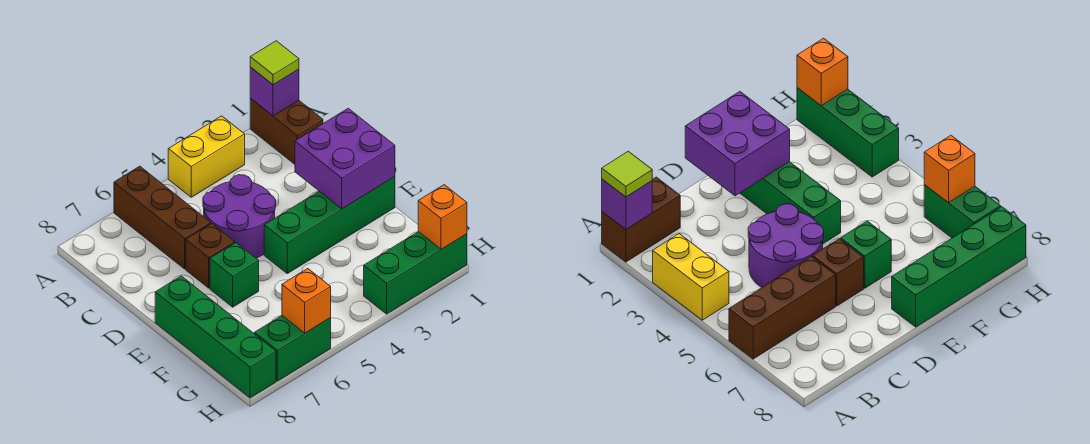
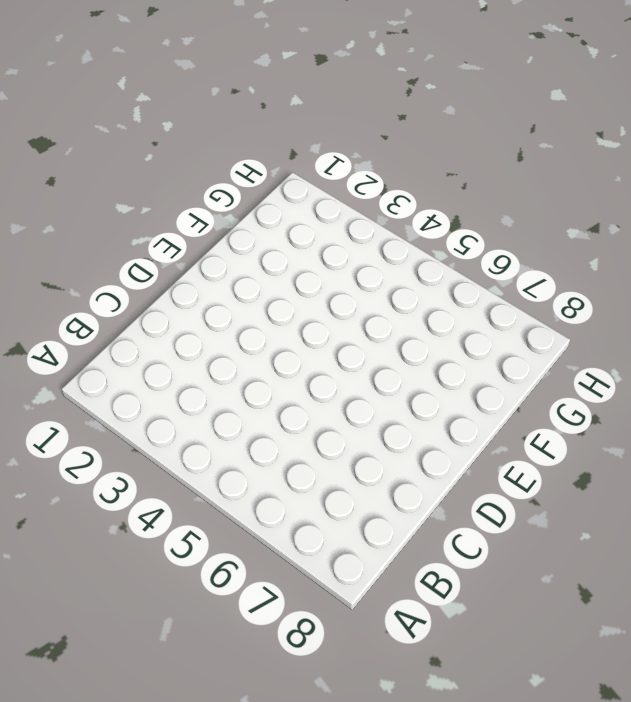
none -> brown 1x2 brick [250,98,323,164]
none -> yellow 1x2 brick [168,116,245,197]
none -> brown 1x3 brick [114,166,211,269]

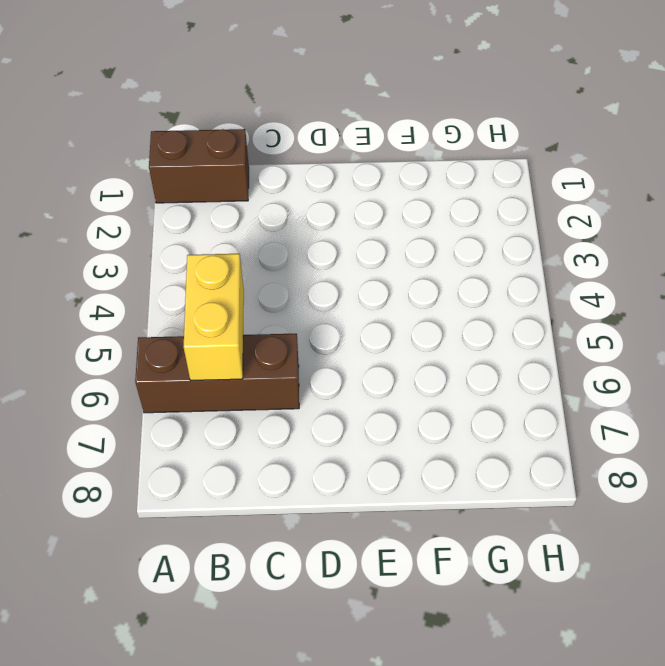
yellow 1x2 brick [184,254,244,381] -> yellow 1x2 brick moved to [168,116,245,197]
none -> purple 2x2 round brick [203,175,276,258]
none -> brown 1x1 brick [186,223,235,288]
none -> green 1x4 brick [264,177,395,273]

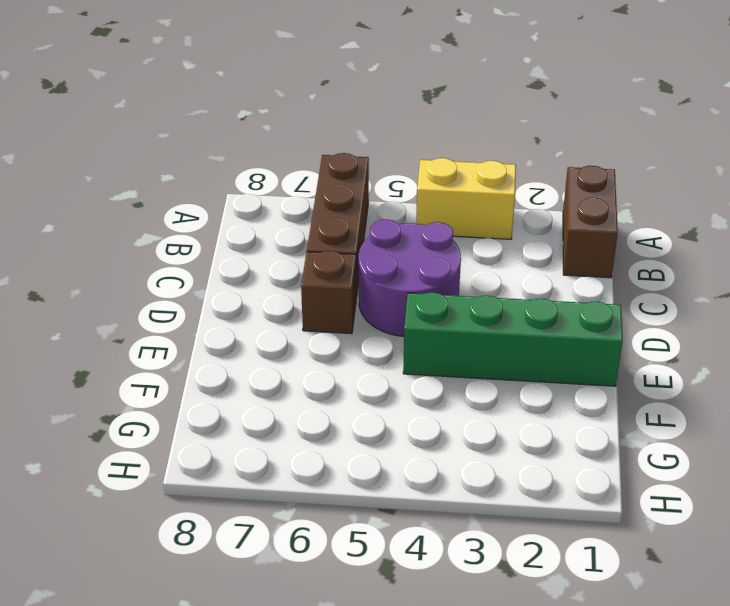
none -> green 1x1 brick [210,243,259,307]
none -> green 1x4 brick [155,276,276,398]
none -> green 1x3 brick [364,232,467,314]

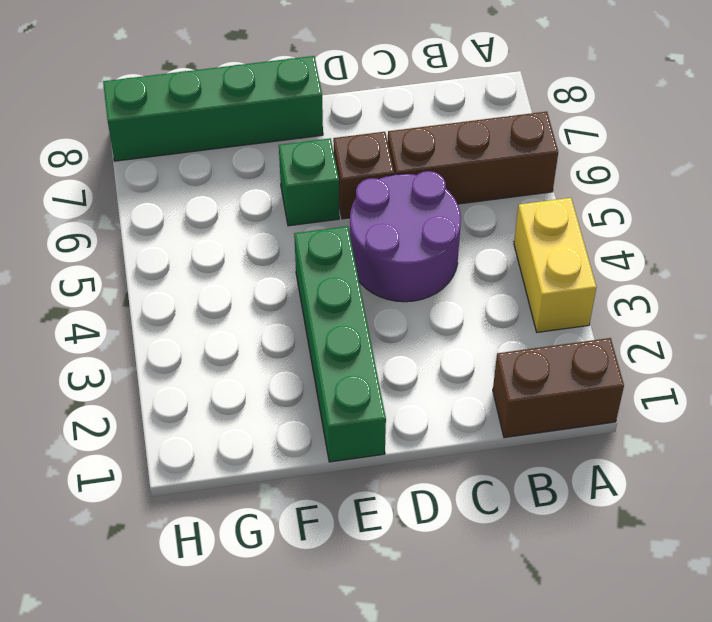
none -> green 1x3 brick [364,232,467,314]
none -> green 1x2 brick [255,316,331,381]
none -> purple 1x1 brick [250,67,299,116]

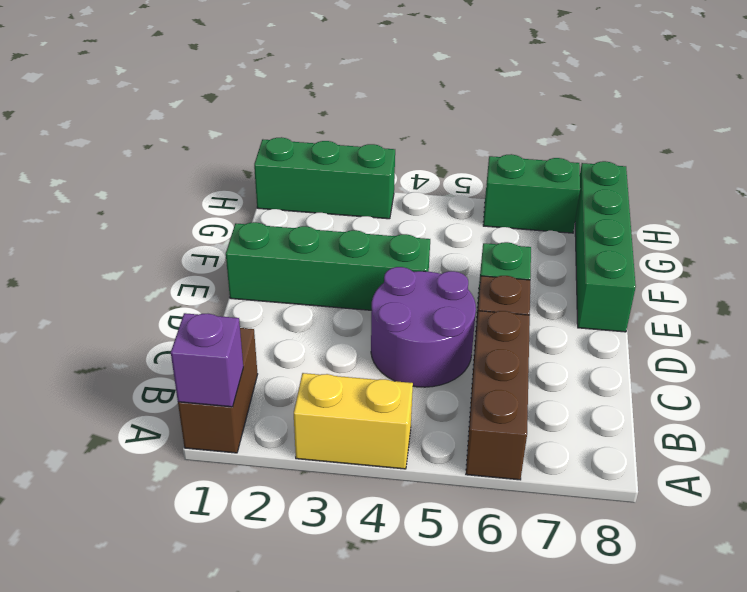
none -> purple 2x2 brick [295,108,395,209]
none -> orange 1x1 brick [418,185,467,249]
none -> orange 1x1 brick [282,269,331,333]

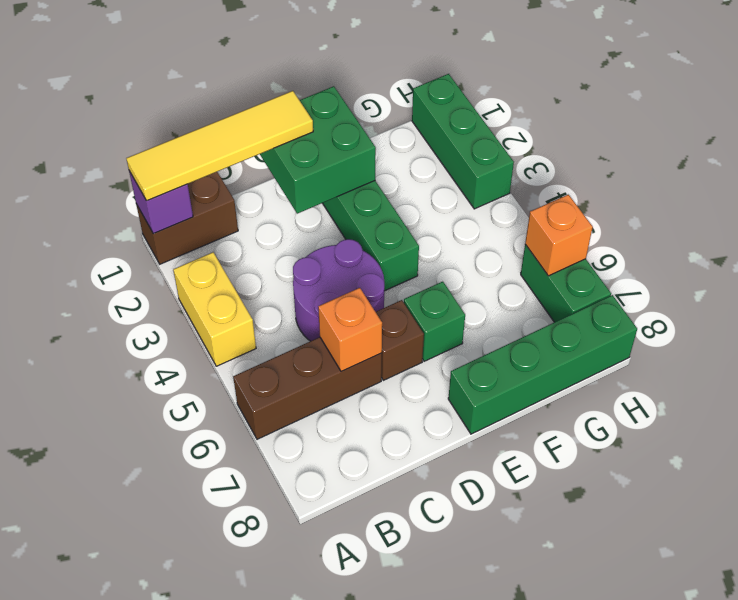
yellow 1x4 tile [126,91,313,201] -> lime 1x1 tile [250,41,299,85]
orange 1x1 brick [318,288,382,372] -> orange 1x1 brick moved to [418,185,467,249]
green 2x2 brick [260,86,376,214] -> purple 2x2 brick [295,108,395,209]

